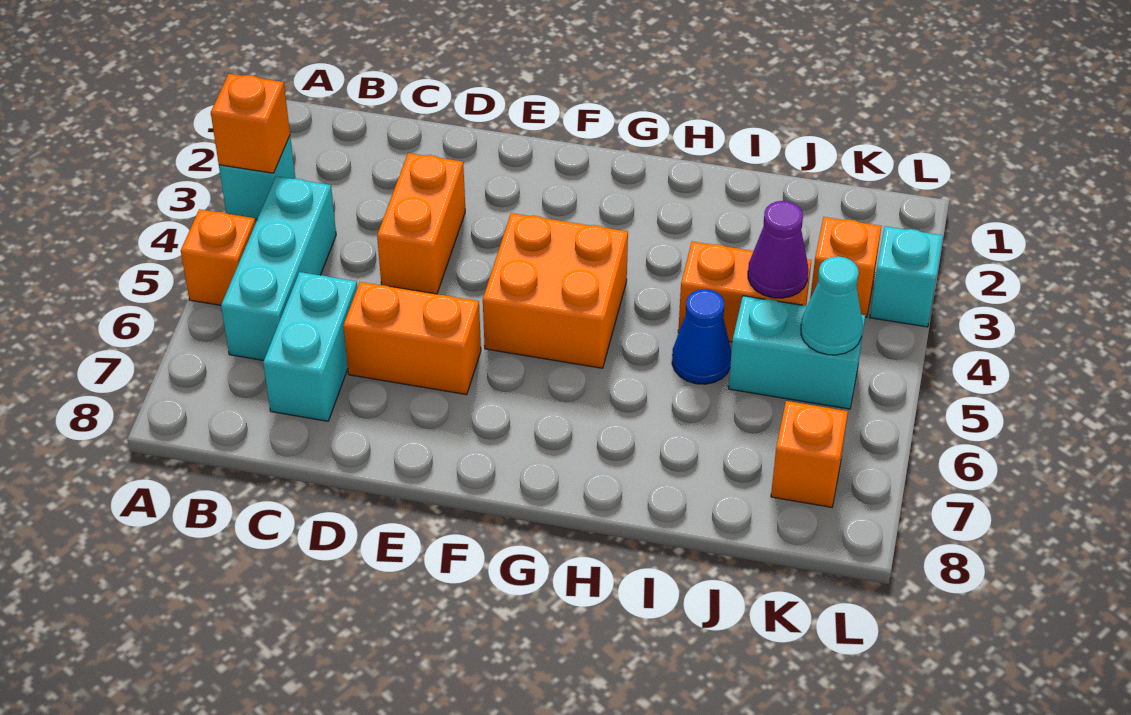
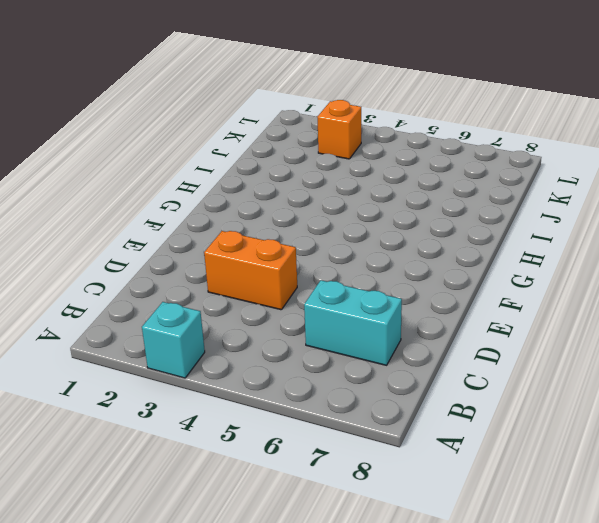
none -> orange 1x1 brick [181,209,256,305]
none -> cyan 1x3 brick [221,176,336,361]
none -> orange 1x2 brick [343,282,481,395]

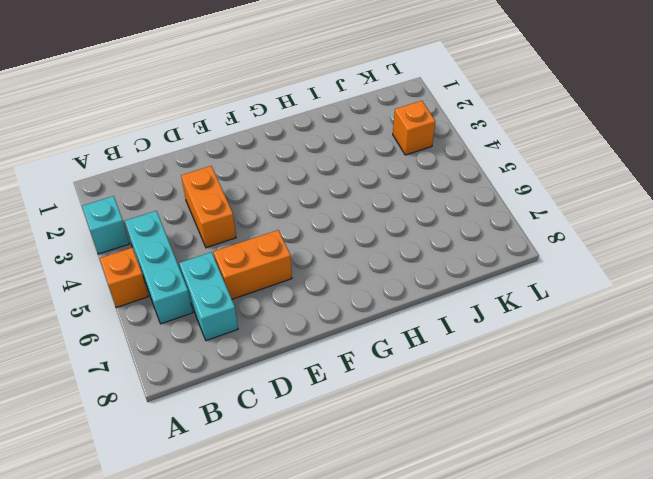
none -> orange 2x2 brick [483,213,628,368]
none -> orange 1x2 brick [678,241,811,342]
none -> blue 1x1 cone [672,289,731,384]

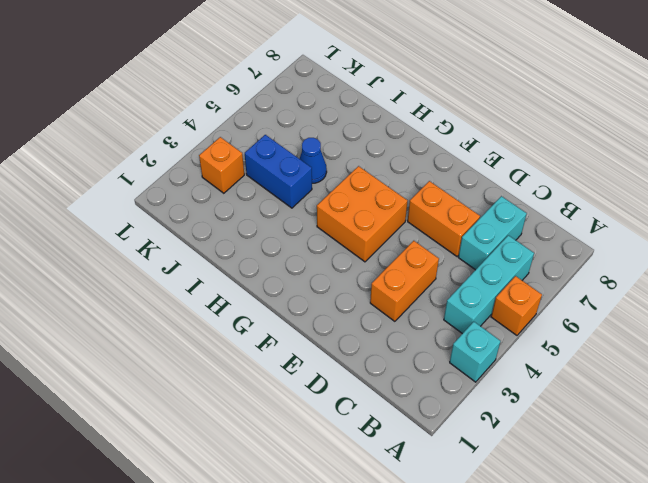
blue 1x2 brick [245,135,312,208] -> orange 1x2 brick [678,241,811,342]
none -> cyan 1x2 brick [729,296,865,409]
none -> orange 1x1 brick [771,401,848,507]
none -> cyan 1x1 brick [870,226,943,327]

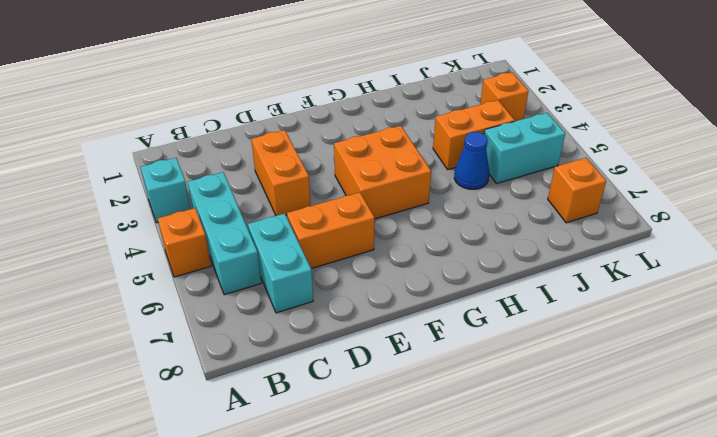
none -> cyan 1x1 brick [870,226,943,327]
none -> orange 1x1 brick [211,74,290,173]
none -> purple 1x1 cone [748,201,808,298]

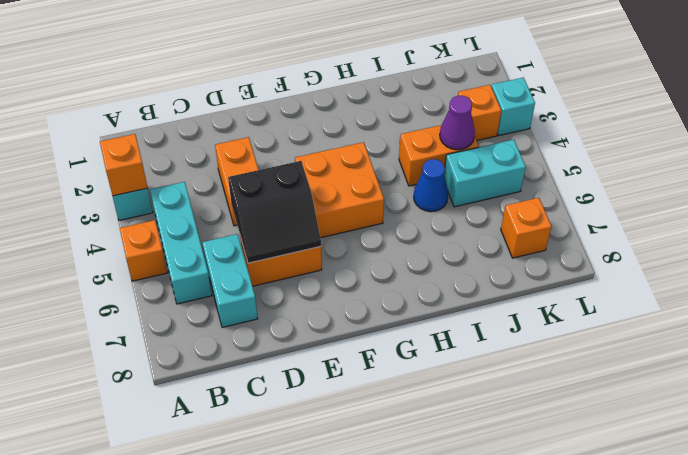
black 2x2 slope [228,161,321,263] -> none
none -> cyan 1x1 cone [801,256,863,355]

